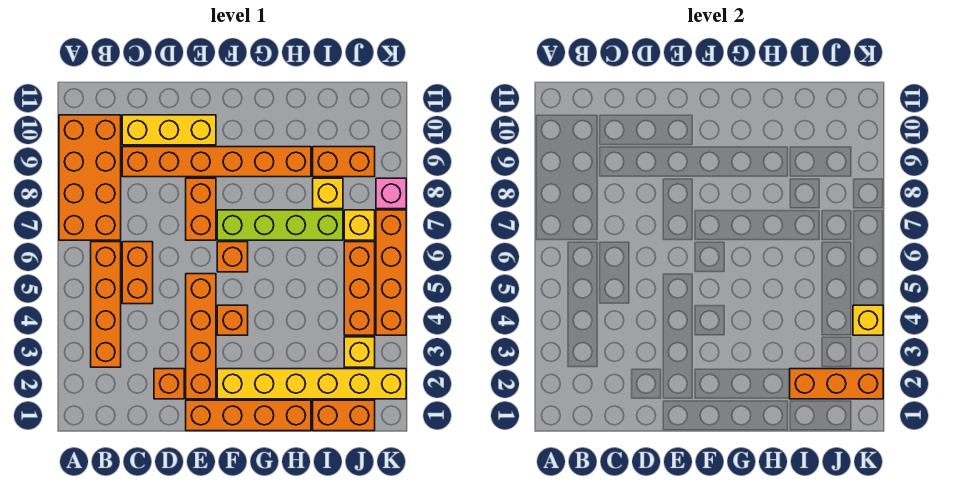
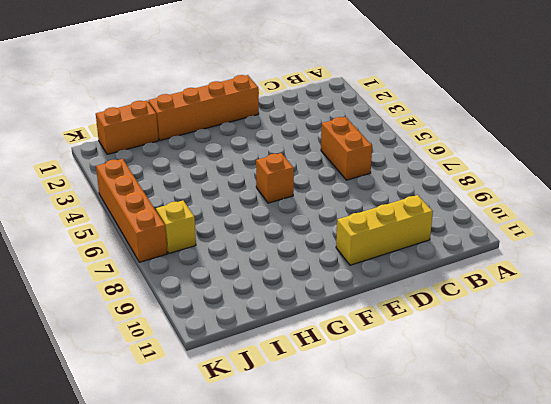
none -> orange 2x4 brick [59,115,121,240]
none -> orange 1x4 brick [91,242,121,367]
none -> orange 1x6 brick [122,147,311,177]

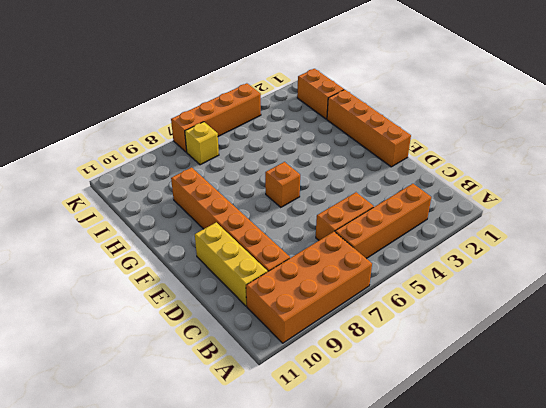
none -> orange 1x1 brick [154,369,184,399]
none -> orange 1x4 brick [186,274,216,399]
none -> orange 1x2 brick [186,178,216,240]

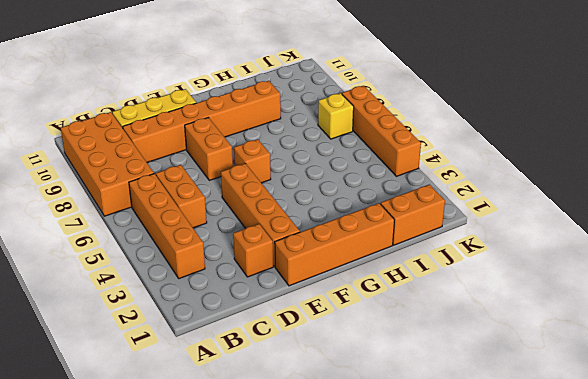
none -> yellow 1x6 brick [217,369,406,399]
none -> orange 1x1 brick [217,305,248,335]
none -> lime 1x4 brick [217,210,343,240]

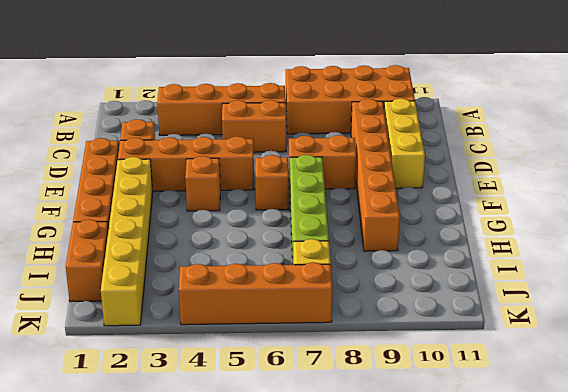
none -> yellow 1x1 brick [313,178,343,209]
none -> orange 1x2 brick [313,147,375,177]
none -> yellow 1x1 brick [344,337,375,367]

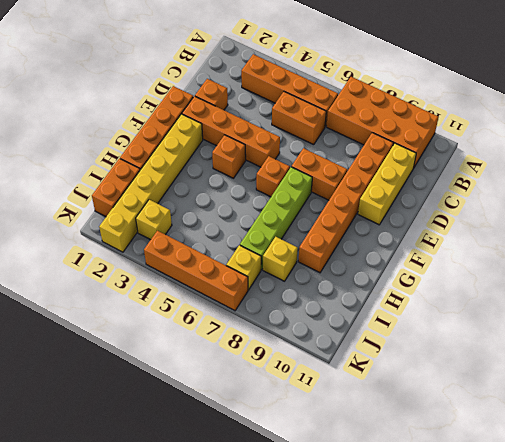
none -> orange 1x2 brick [313,147,375,177]
none -> orange 1x3 brick [344,242,375,335]
none -> pink 1x1 brick [376,178,406,209]

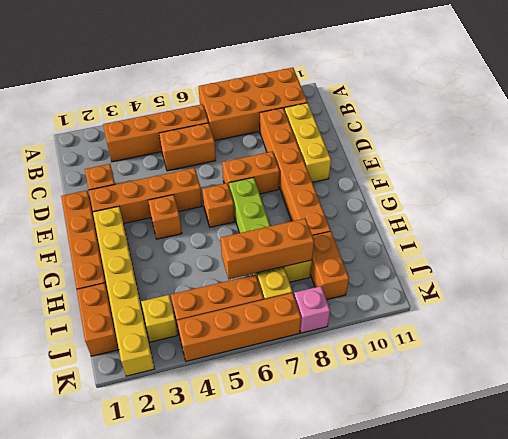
orange 1x3 brick [221,218,314,279] -> orange 1x3 brick turned to [790,369,883,399]
none -> yellow 1x1 brick [853,305,883,335]

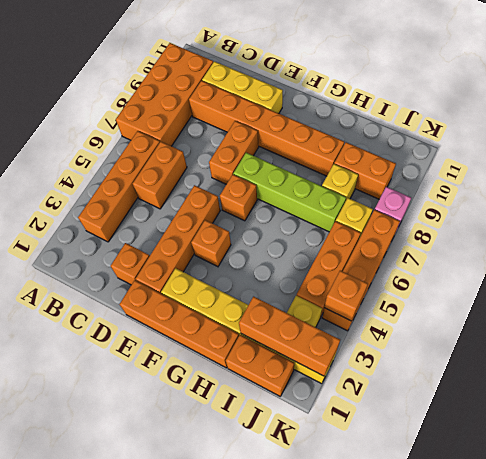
orange 1x1 brick [324,271,368,321] -> yellow 1x1 brick [853,305,883,335]

